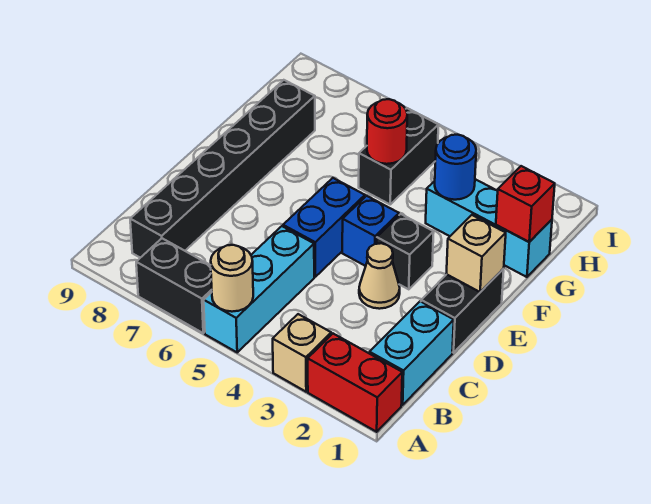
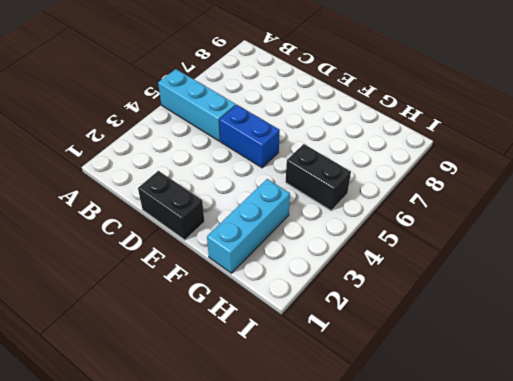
none -> red 1x2 brick [308,334,402,432]
none -> tan 1x1 brick [273,314,331,392]
none -> black 1x2 brick [136,238,212,333]

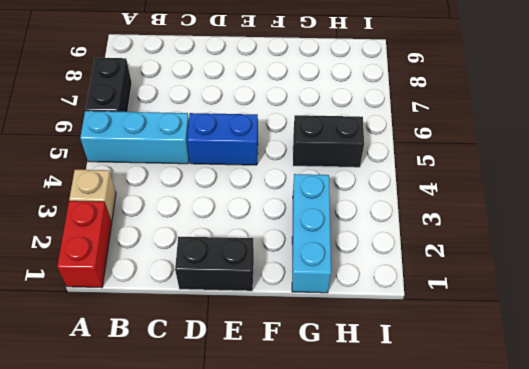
none -> cyan 1x2 brick [370,301,454,405]
none -> black 1x6 brick [130,80,315,258]
none -> tan 1x1 cone [359,243,400,309]

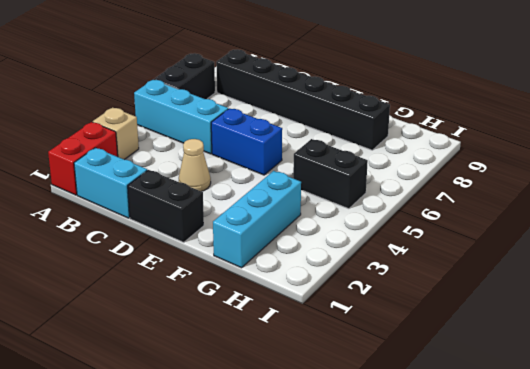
none -> black 1x1 brick [377,214,434,289]
none -> blue 1x1 brick [342,196,399,266]
none -> tan 1x1 round brick [211,245,253,312]

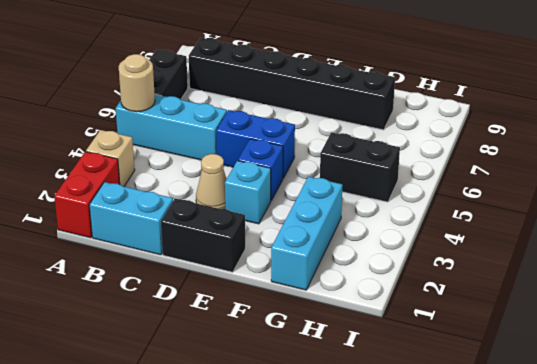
cyan 1x1 brick [225,161,271,224] -> black 1x1 brick [377,214,434,289]
none -> tan 1x1 brick [446,215,506,292]
none -> red 1x1 brick [496,166,555,242]
none -> blue 1x1 round brick [435,135,476,200]

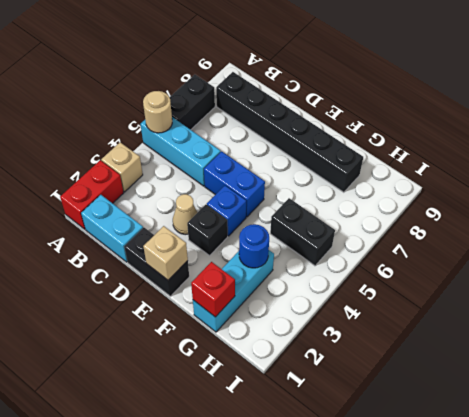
none -> red 1x1 round brick [367,99,407,164]

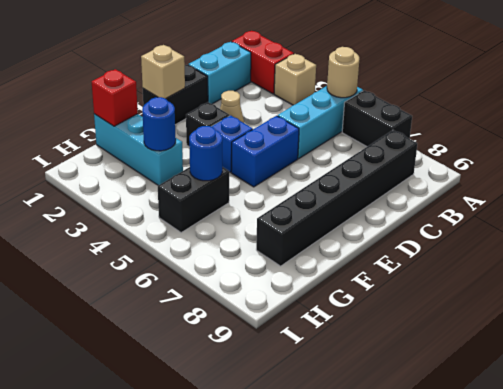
blue 1x1 round brick [189,126,222,181] -> red 1x1 round brick [367,99,407,164]

